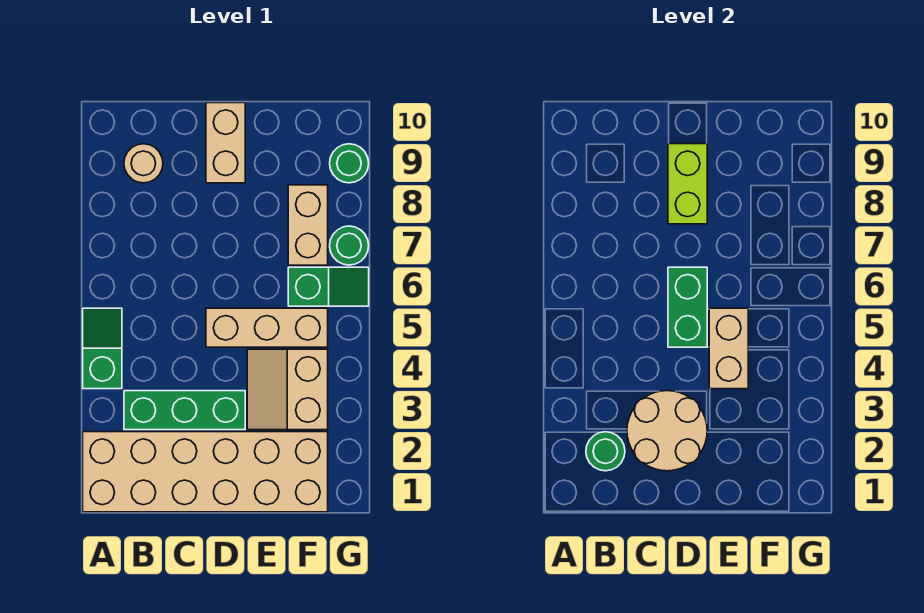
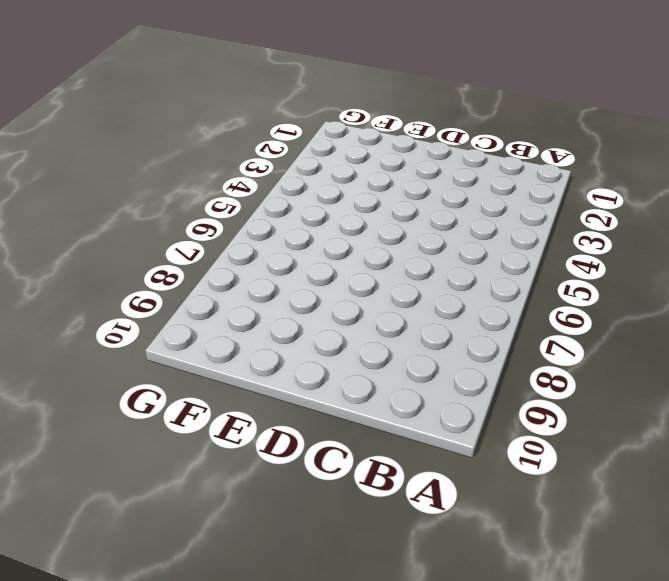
none -> tan 2x6 brick [83,432,328,512]
none -> green 1x2 slope [83,308,122,389]
none -> green 1x3 brick [124,391,245,430]

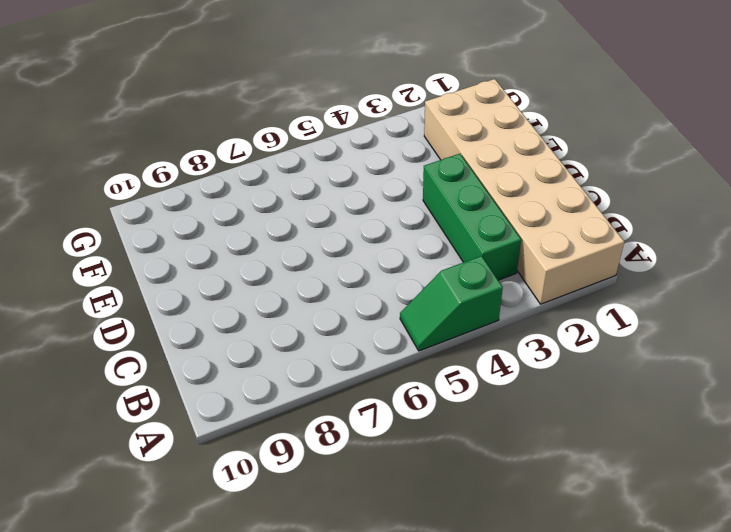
none -> tan 1x1 round brick [124,144,163,183]
none -> tan 1x3 brick [206,308,328,347]
none -> tan 1x2 brick [206,103,245,183]

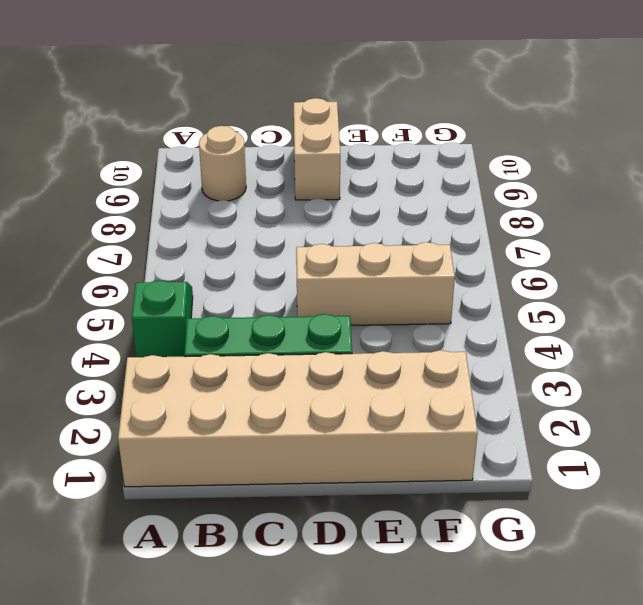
none -> tan 2x2 slope [247,349,328,430]
none -> green 1x2 slope [288,267,369,306]
none -> tan 1x2 brick [288,185,328,265]

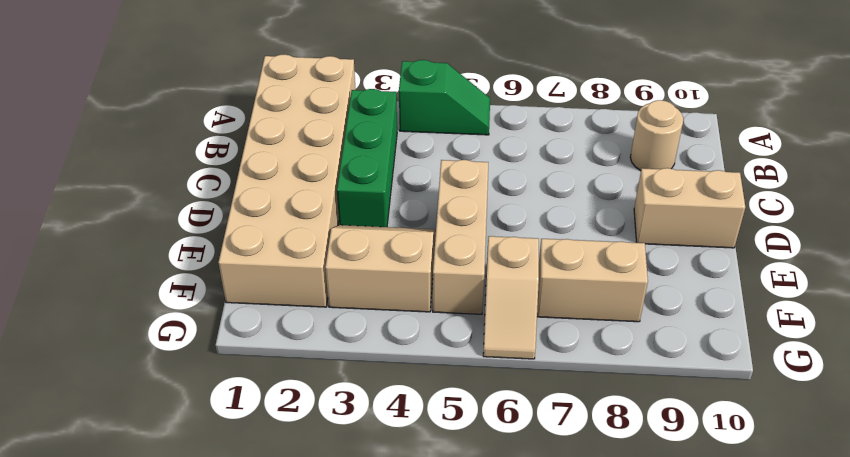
tan 1x2 slope [483,236,539,359] -> green 1x2 slope [288,267,369,306]
none -> green 1x1 round brick [330,226,369,265]
none -> green 1x1 round brick [330,144,369,183]
none -> green 1x1 round brick [586,432,625,471]

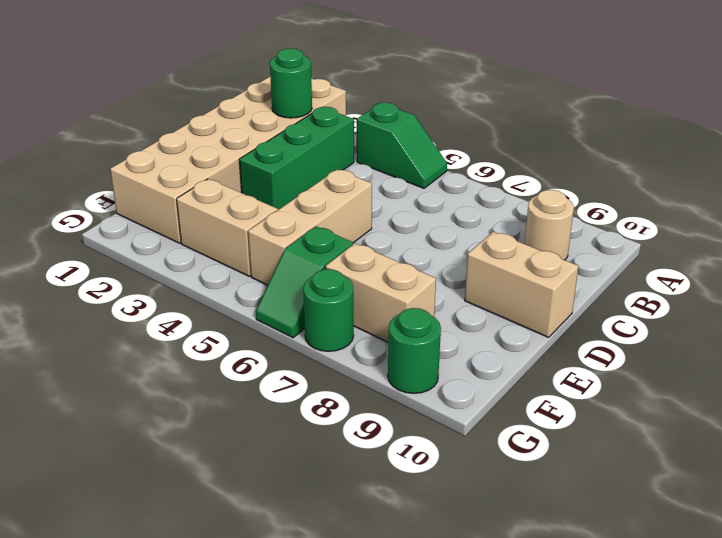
none -> tan 2x2 round brick [627,391,707,471]
none -> green 1x2 brick [668,267,707,347]
none -> lime 1x2 brick [668,144,707,224]

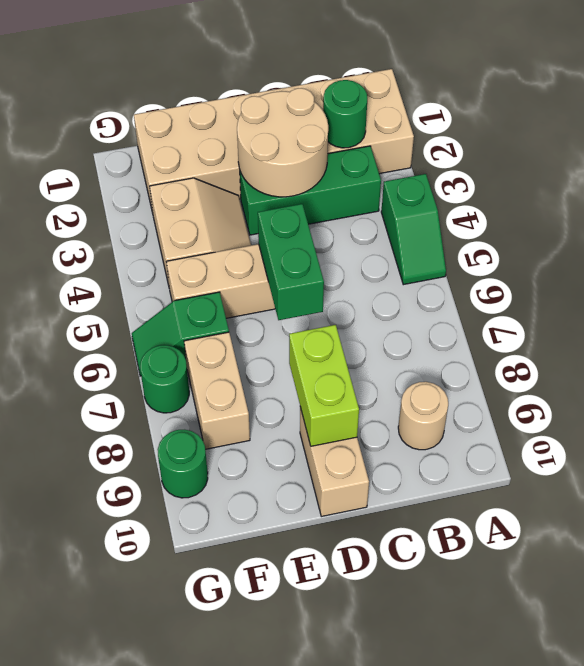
none -> tan 1x2 brick [709,308,748,389]

